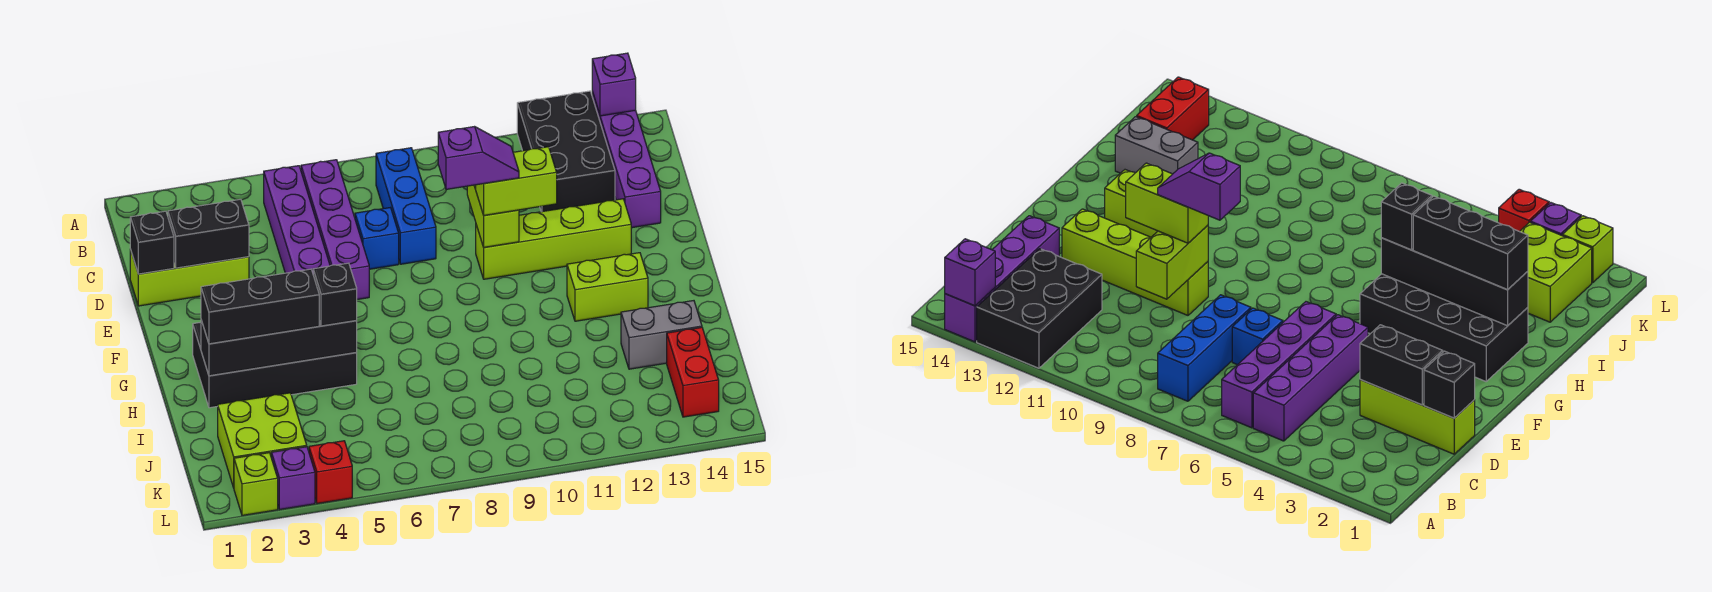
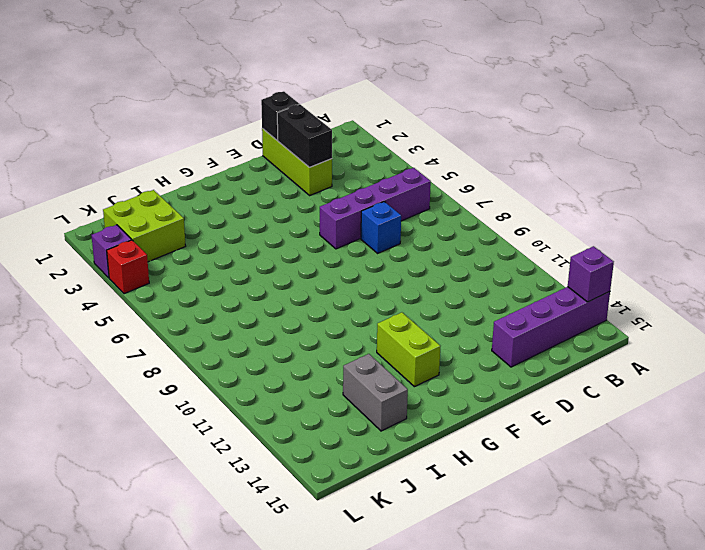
none -> black 2x3 brick [517,91,615,212]
none -> purple 1x4 brick [264,166,330,273]
none -> blue 1x3 brick [376,148,436,264]

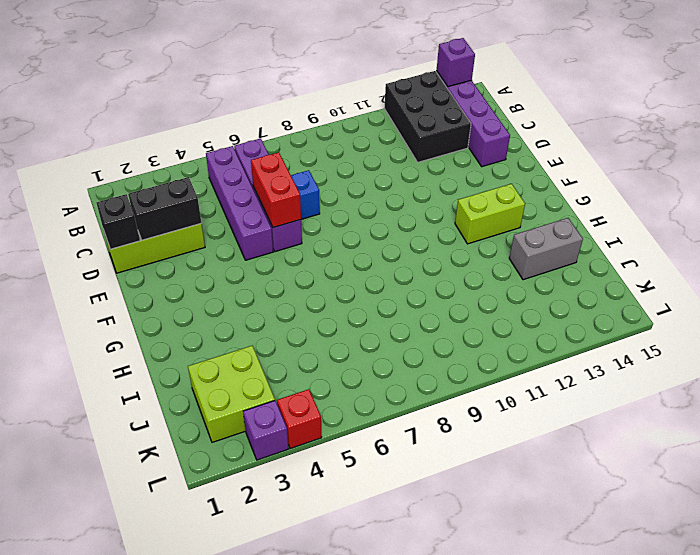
red 1x2 brick [251,152,301,228] -> red 1x2 brick moved to [667,327,719,417]
none -> blue 1x3 brick [376,148,436,264]
none -> lime 1x4 brick [476,199,631,279]
none -> black 2x4 brick [193,322,357,408]

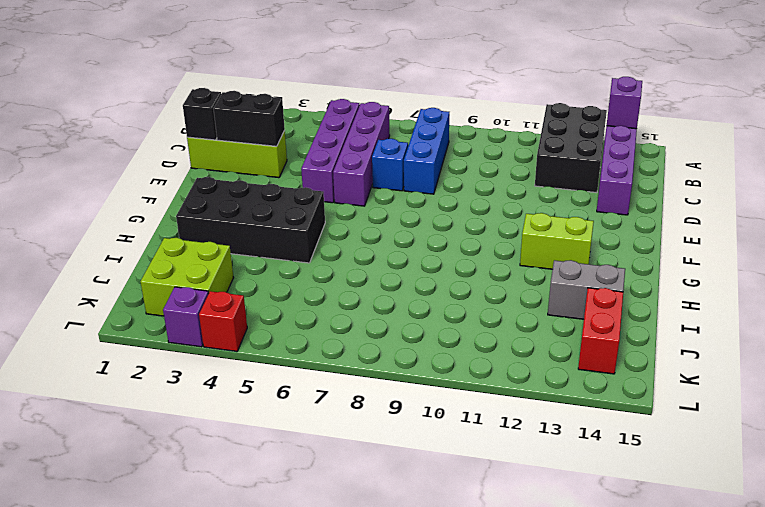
none -> lime 1x4 brick [476,199,631,279]
none -> lime 1x1 brick [234,453,278,515]
none -> lime 1x2 brick [467,185,519,247]

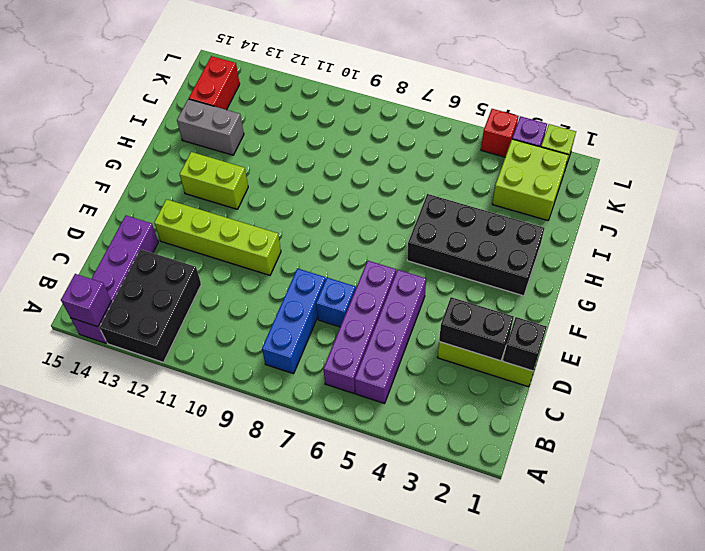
none -> lime 1x2 brick [467,185,519,247]
none -> black 1x4 brick [201,320,357,376]
none -> lime 1x2 brick [476,147,557,215]

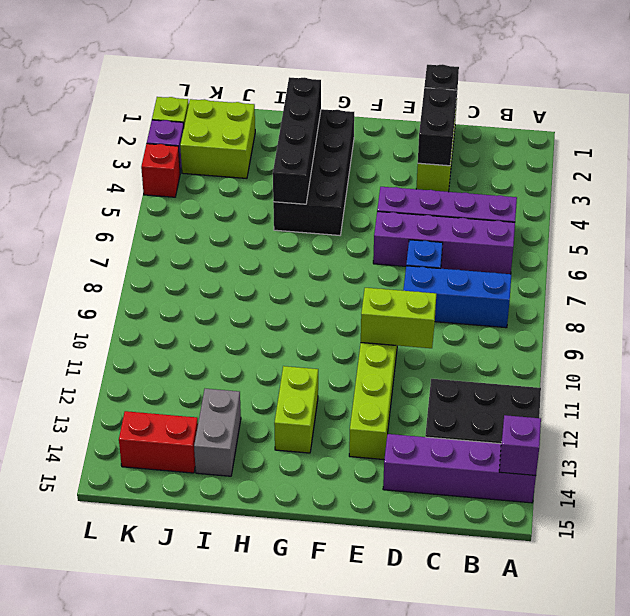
none -> lime 1x2 brick [476,147,557,215]
none -> black 1x3 brick [201,269,319,344]
none -> black 1x1 brick [313,263,357,326]

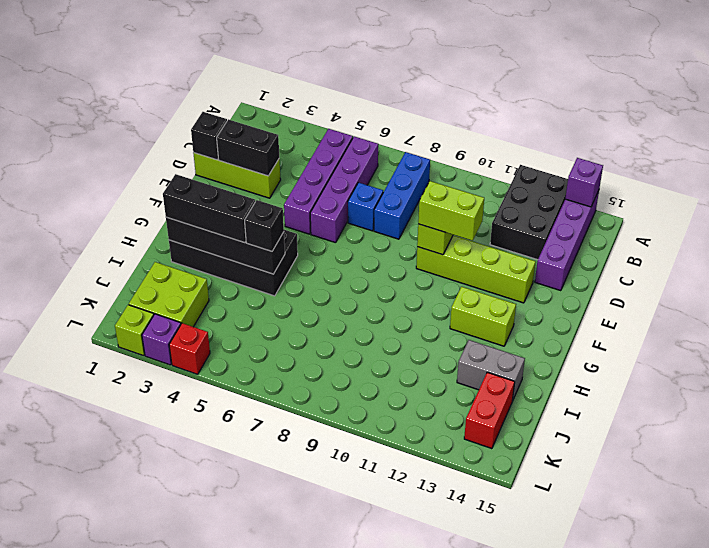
none -> purple 1x2 slope [438,127,519,189]

